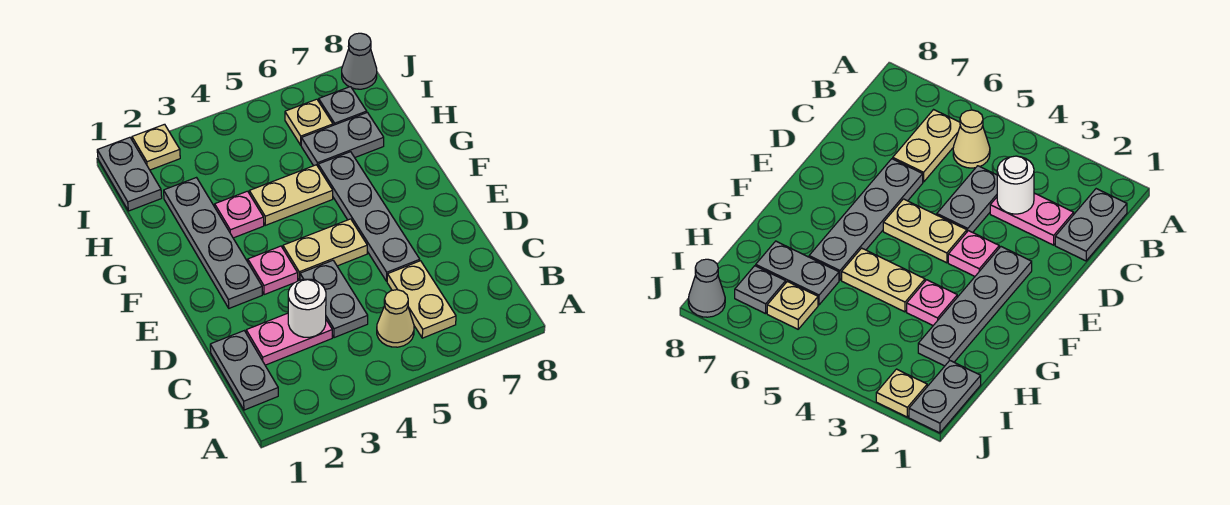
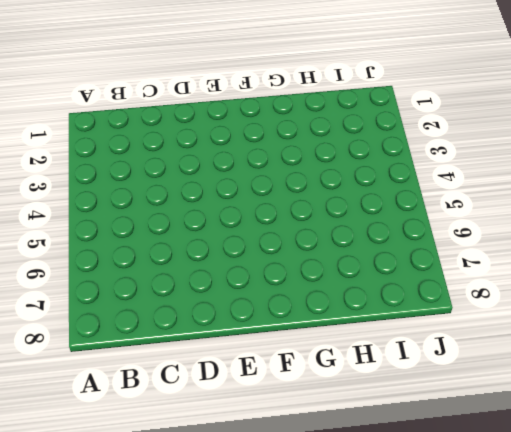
none -> grey 1x2 plate [210,331,278,410]
none -> tan 1x1 cone [377,290,414,347]
none -> tan 1x2 plate [387,261,456,338]

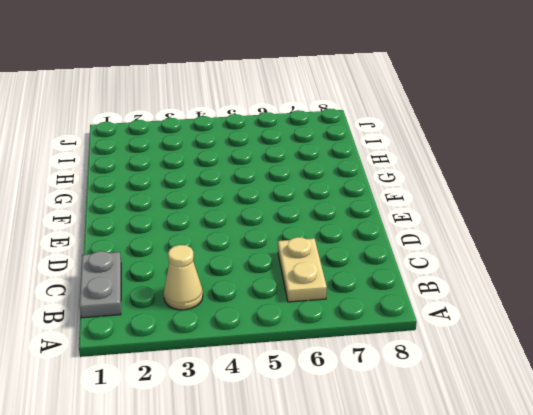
tan 1x1 cone [164,245,203,310] -> tan 1x1 cone moved to [377,290,414,347]
none -> pink 1x2 plate [246,313,332,365]
none -> grey 1x2 plate [300,260,368,338]
none -> grey 1x4 plate [318,152,420,281]

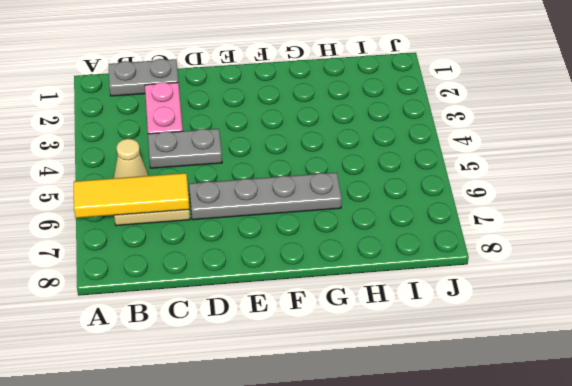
yellow 1x3 tile [74,173,189,218] -> none
none -> grey 1x4 plate [164,178,262,308]
none -> pink 1x1 plate [248,246,298,295]
none -> tan 1x2 plate [283,219,367,280]

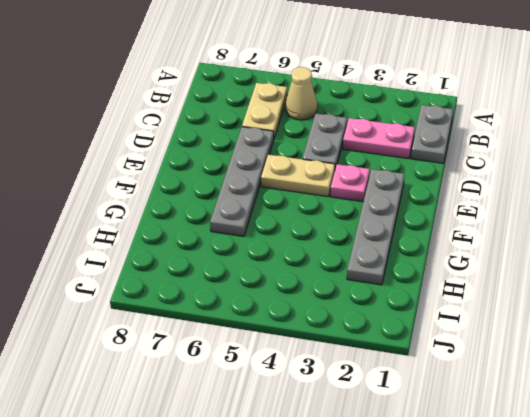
none -> pink 1x1 plate [215,191,264,238]
none -> tan 1x2 plate [249,165,333,225]
none -> grey 1x2 plate [301,112,384,166]

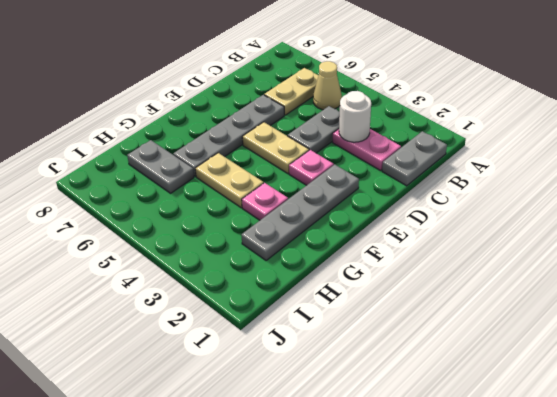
none -> grey 1x2 plate [97,137,162,211]
none -> tan 1x1 plate [285,99,333,145]
none -> grey 1x1 plate [319,87,367,125]

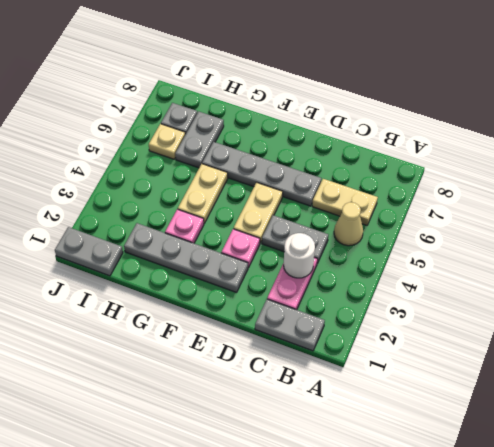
none -> tan 1x1 plate [132,124,180,170]
none -> grey 1x1 cone [342,33,377,89]

